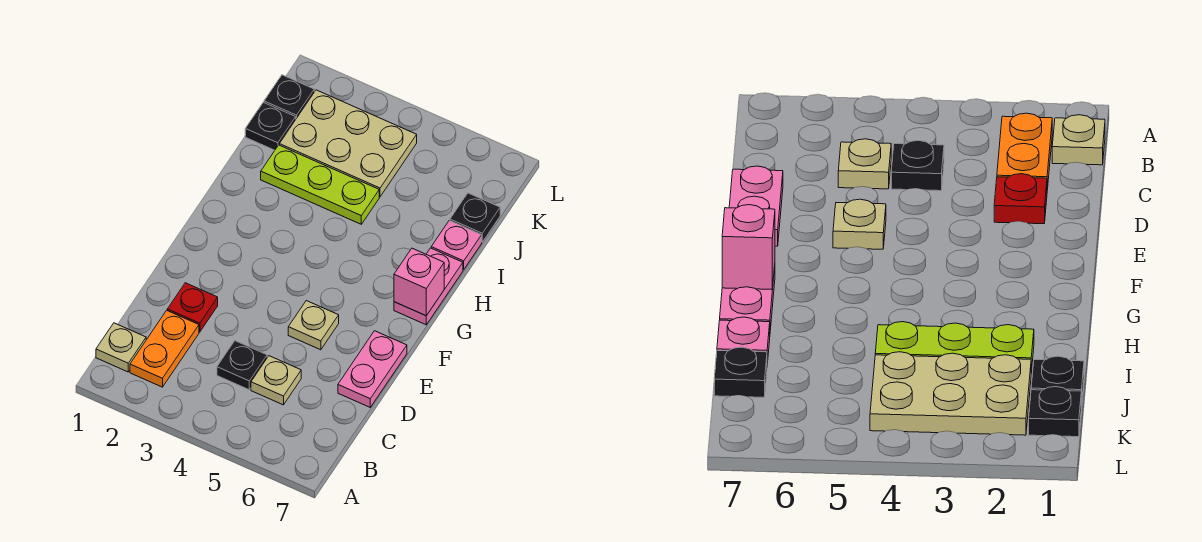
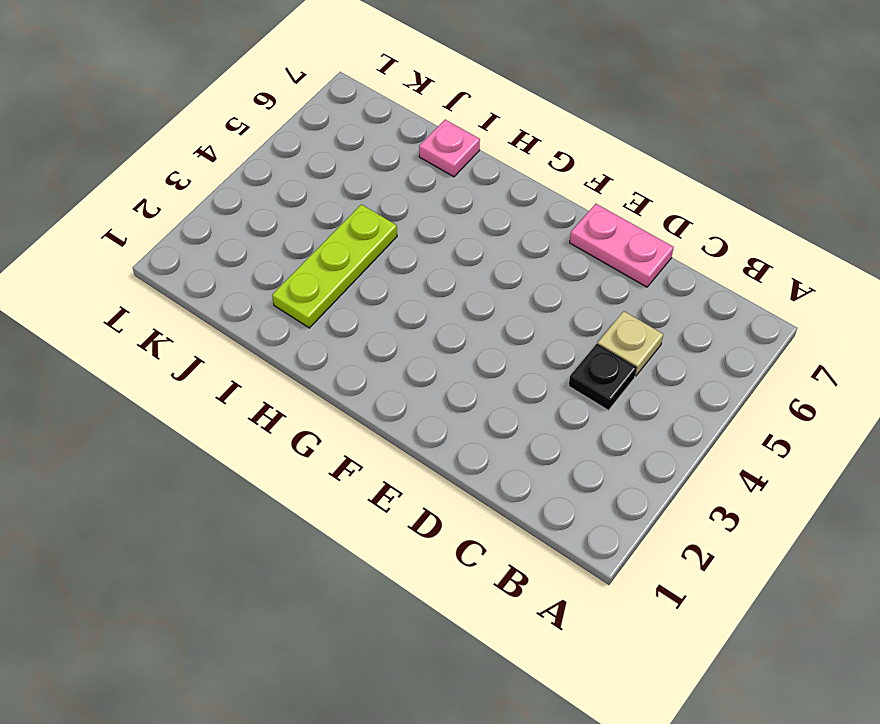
none -> tan 1x1 plate [96,323,146,372]
none -> orange 1x2 plate [130,310,199,387]
none -> red 1x1 plate [167,283,218,332]

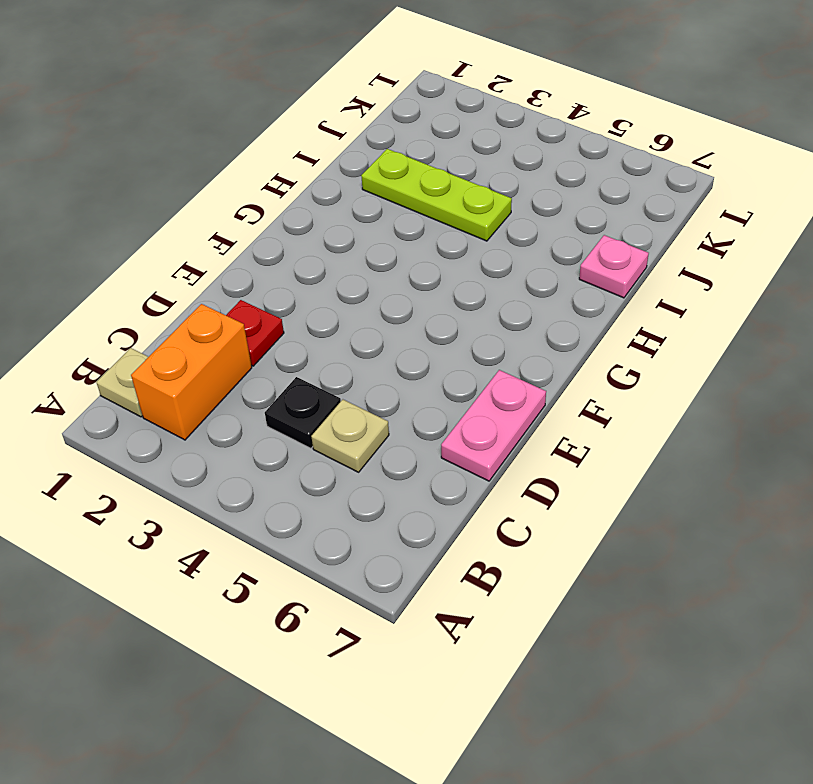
orange 1x2 brick [131,304,252,440] -> orange 1x2 plate [130,310,199,387]
none -> tan 1x1 plate [288,301,339,350]
none -> pink 1x2 plate [394,248,463,325]
none -> black 1x1 plate [245,102,296,150]

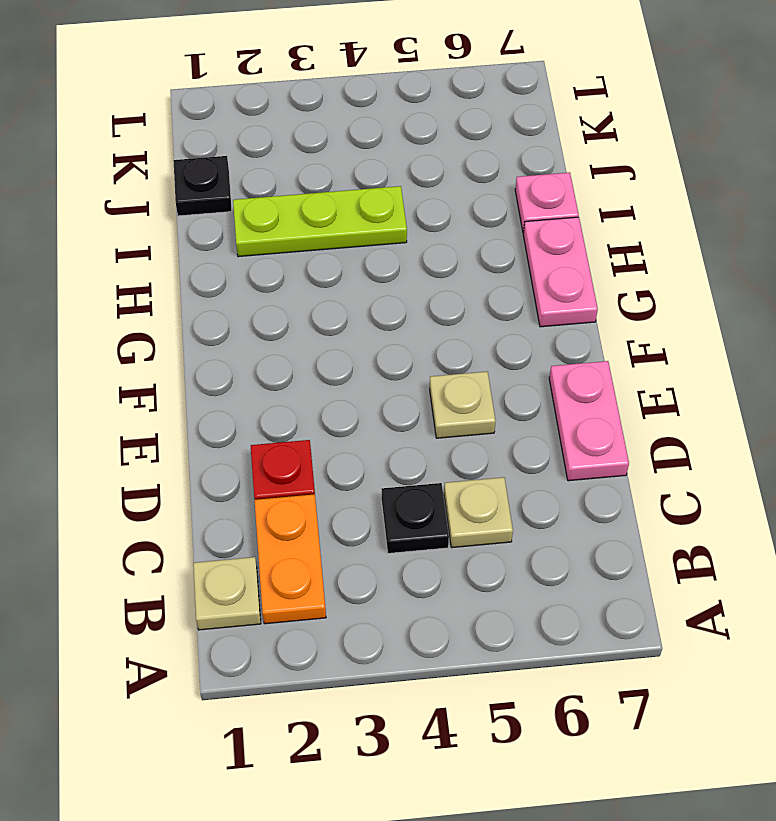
none -> tan 2x3 plate [279,90,417,197]
none -> black 1x1 plate [450,193,500,242]
none -> black 1x1 plate [264,75,314,118]

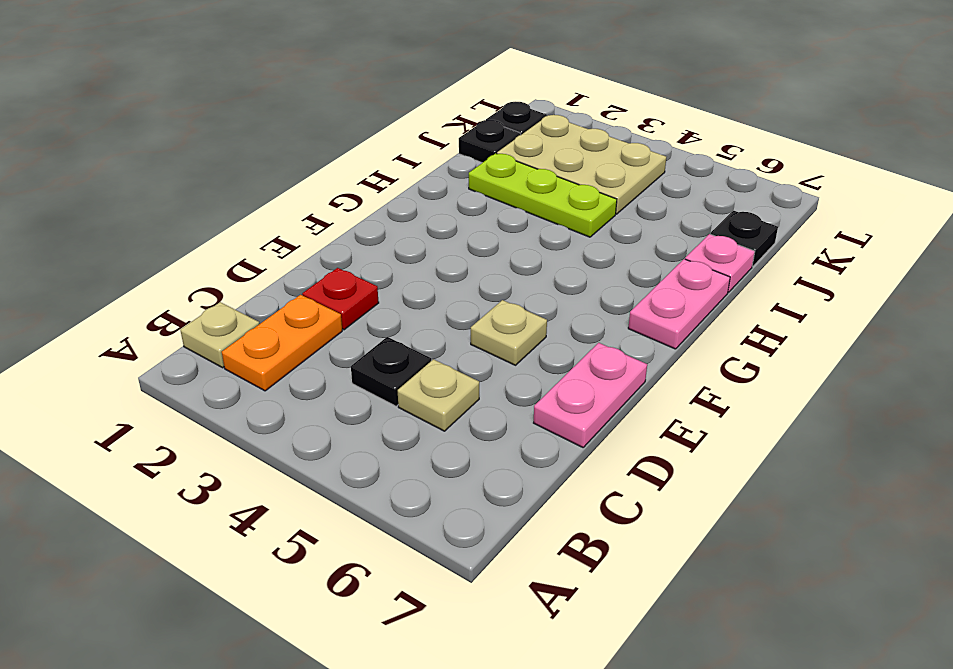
none -> pink 1x1 brick [394,248,444,316]

